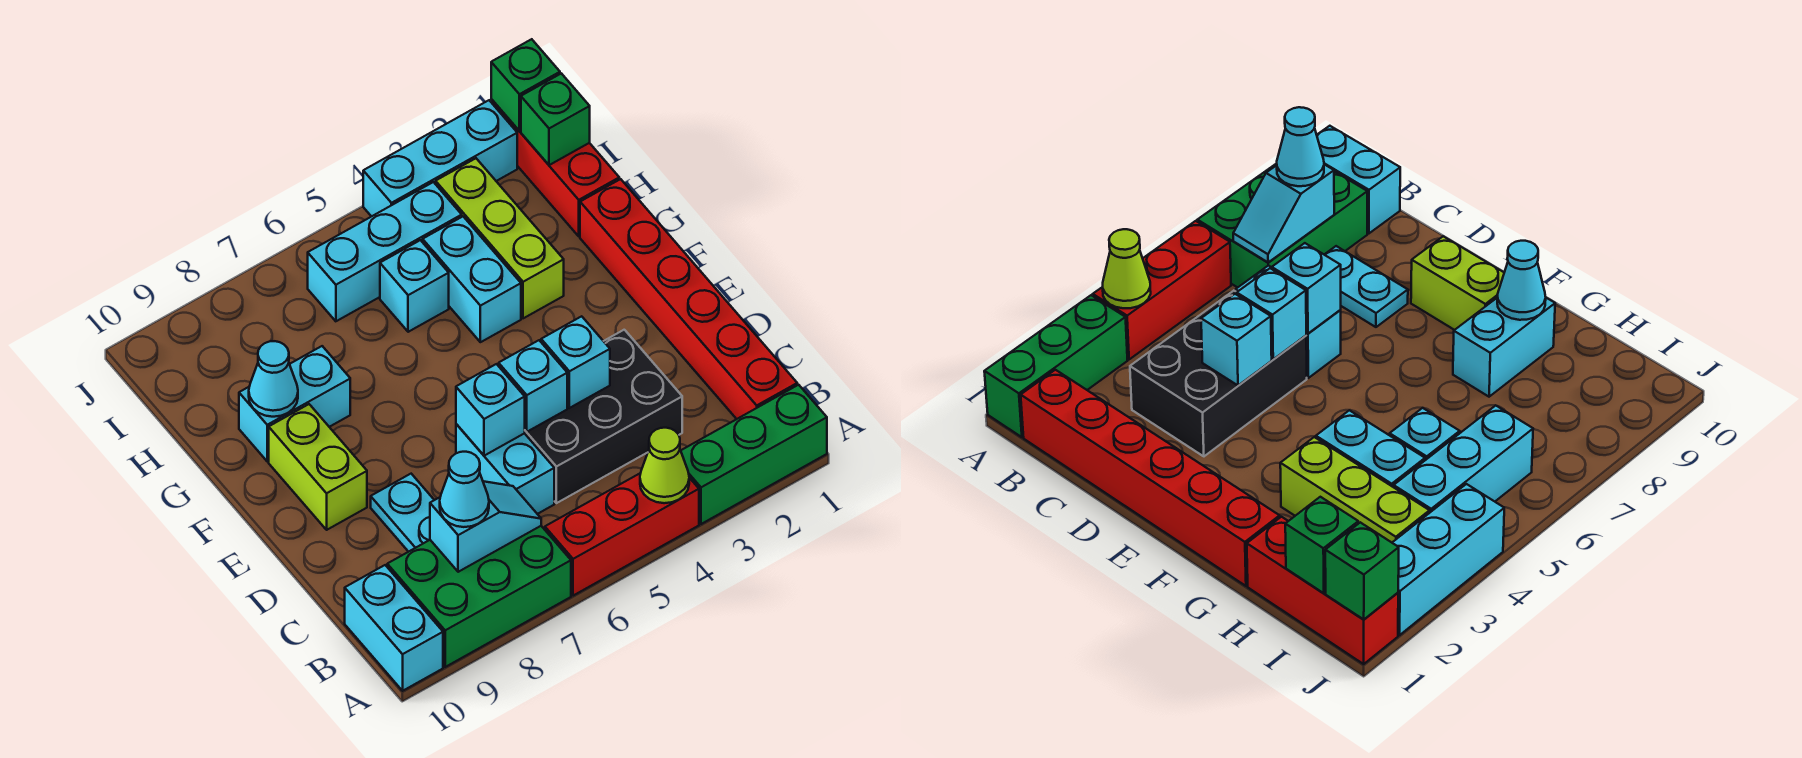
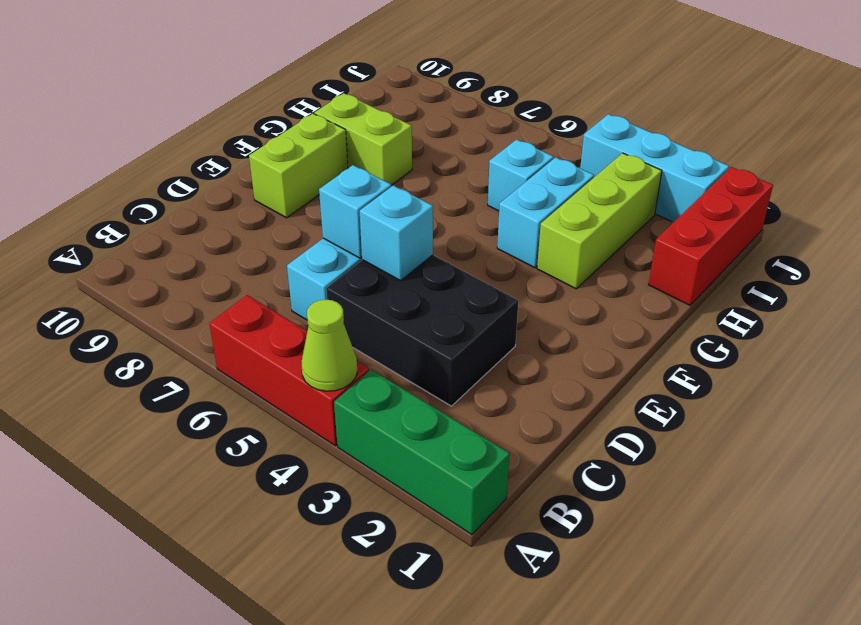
lime 1x2 brick [314,93,412,185] -> cyan 1x2 brick [239,346,350,461]
none -> green 2x3 brick [387,526,571,667]
none -> cyan 1x2 brick [345,565,443,691]
none -> red 1x6 brick [580,179,797,419]

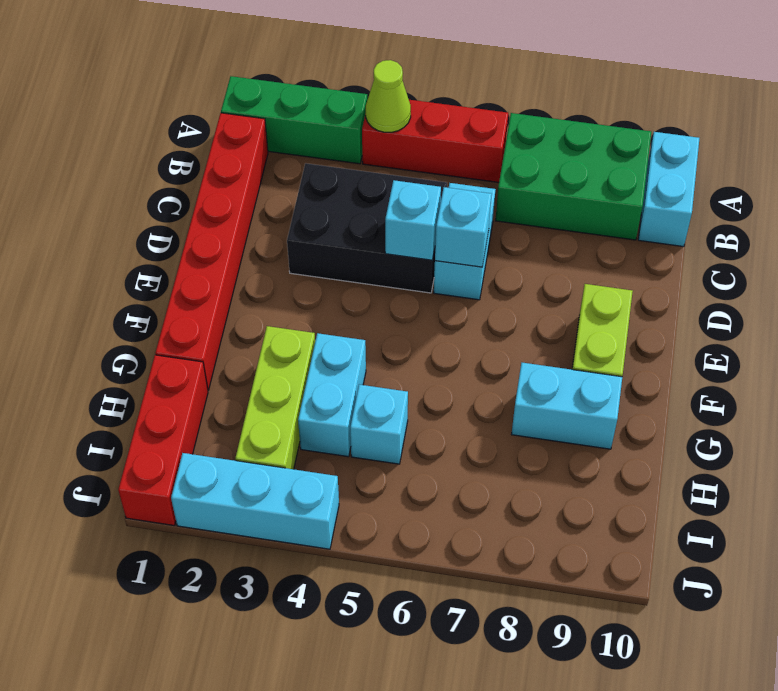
none -> cyan 1x2 plate [371,474,434,552]
none -> cyan 1x3 brick [308,182,462,321]
none -> cyan 1x2 slope [430,481,541,572]

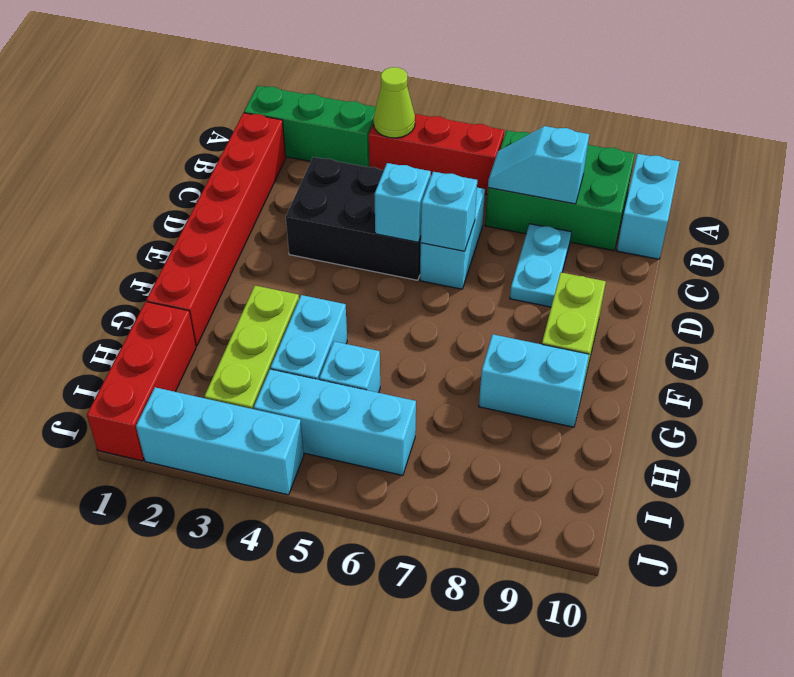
none -> cyan 1x1 brick [541,316,610,408]
none -> cyan 1x1 cone [249,341,298,417]
none -> green 1x1 brick [521,73,590,165]

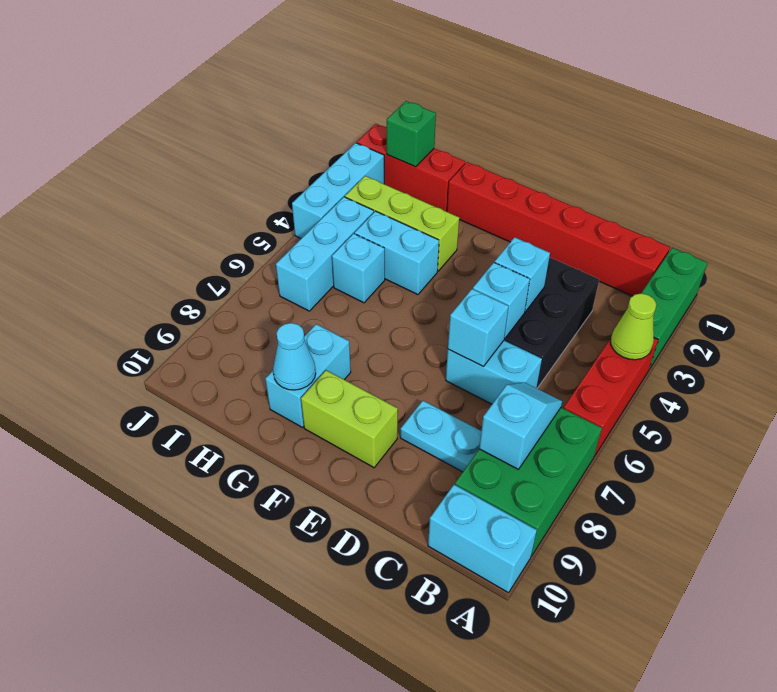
none -> green 1x1 brick [491,39,560,131]
none -> cyan 1x1 cone [440,452,489,527]

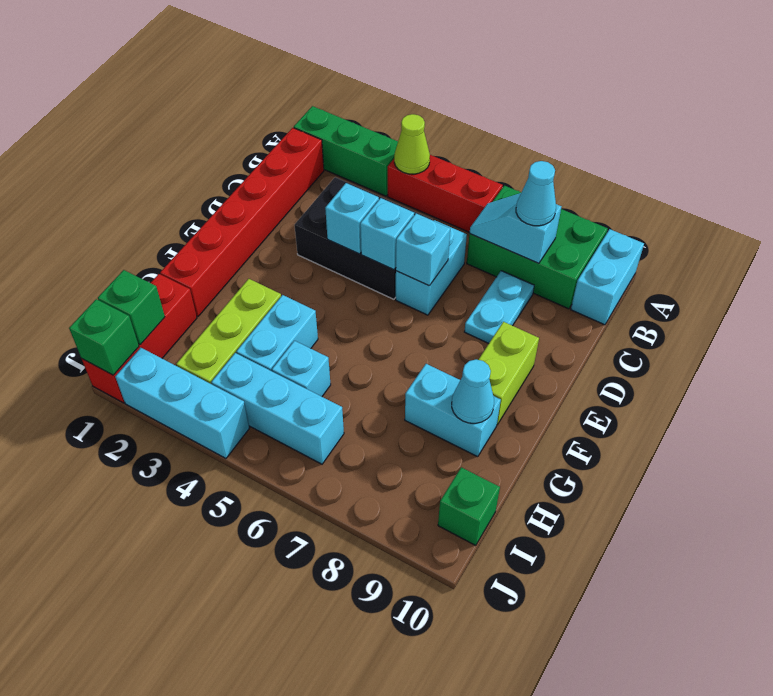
green 1x1 brick [438,467,500,546] -> none

